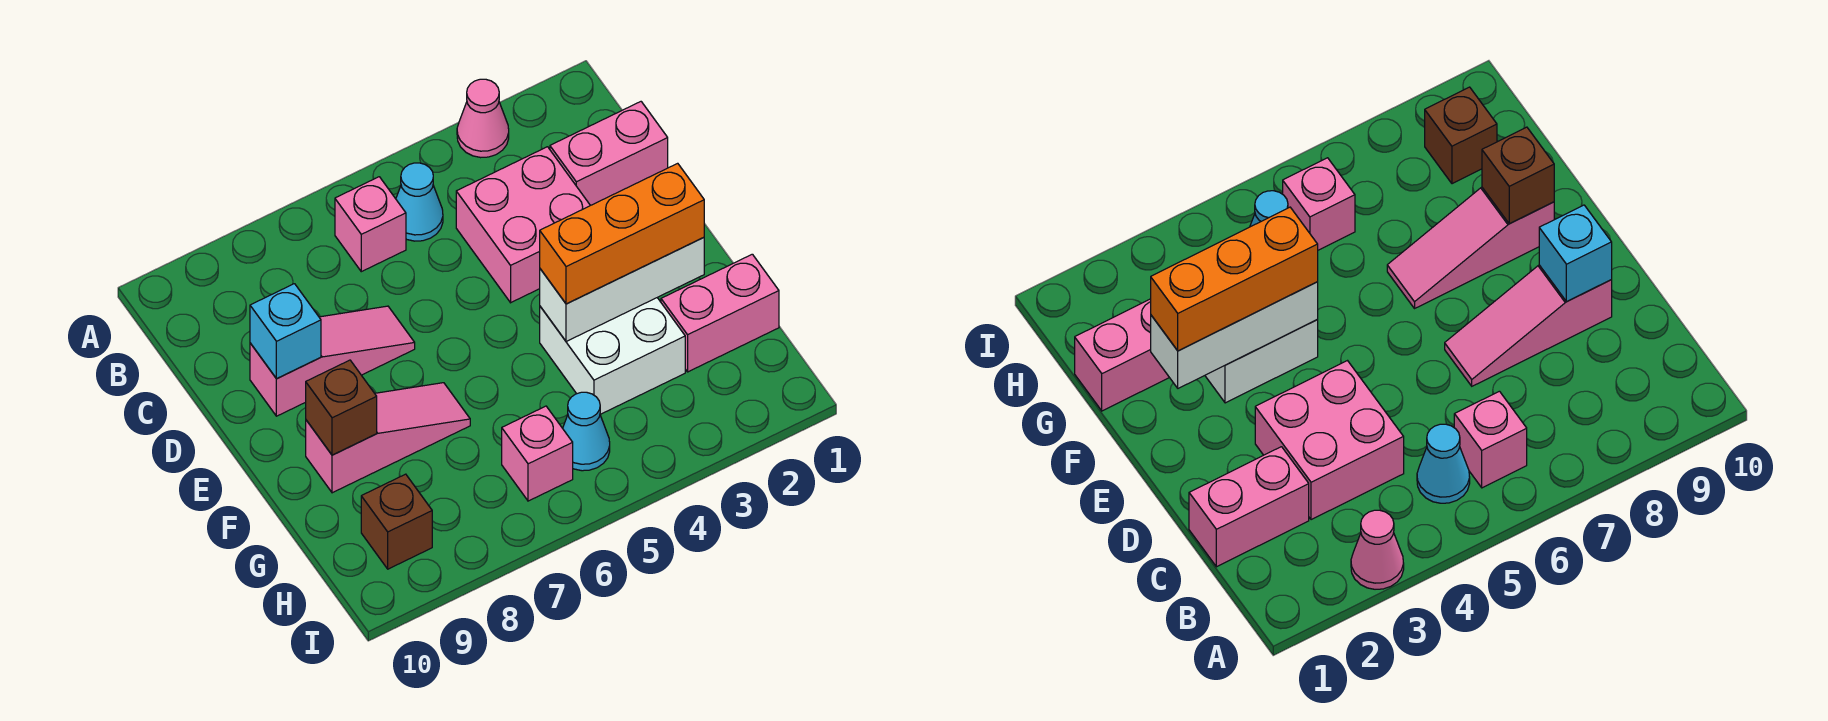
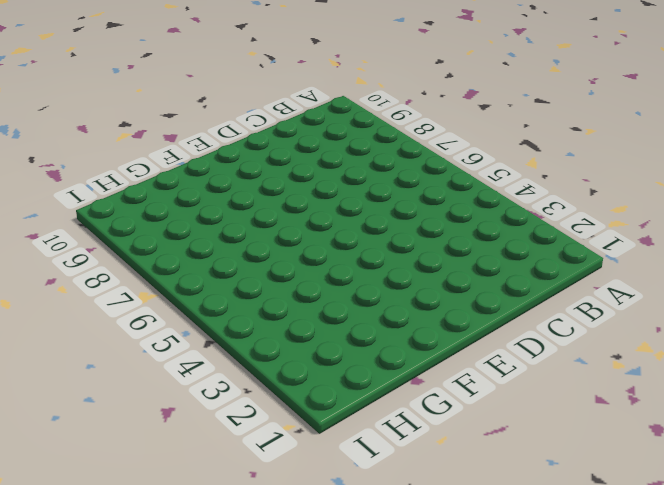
none -> pink 1x1 cone [457,79,509,158]
none -> cyan 1x1 cone [396,163,443,241]
none -> pink 1x1 brick [335,177,406,272]

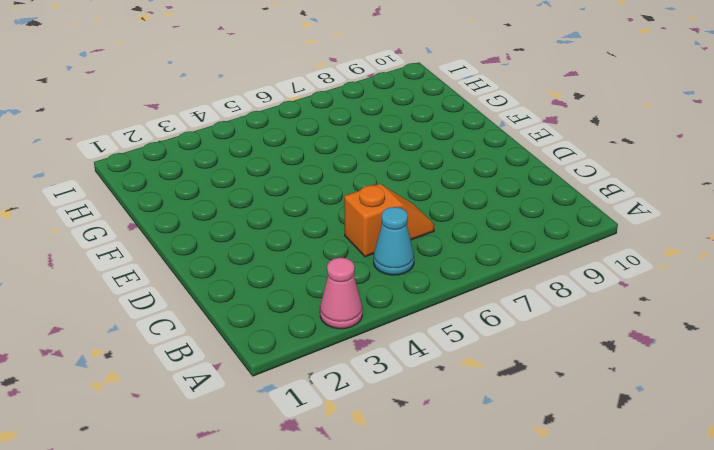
orange 1x2 slope [344,184,435,257] -> none
none -> pink 1x1 brick [335,177,406,272]
none -> pink 1x2 brick [550,102,668,205]
none -> pink 2x2 brick [456,147,590,303]

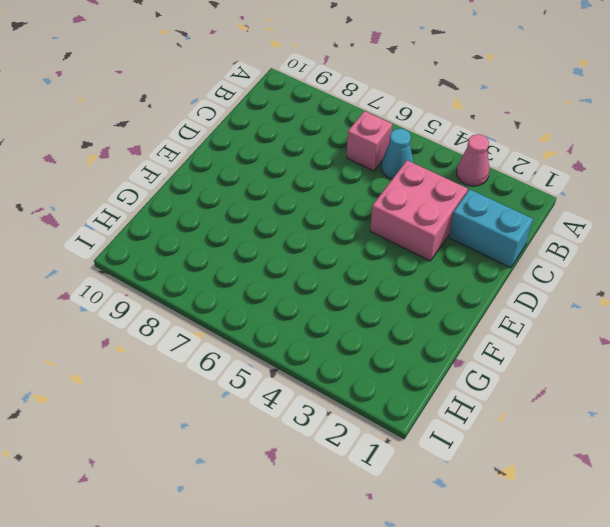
cyan 1x2 brick [449,189,533,268] -> pink 1x2 brick [550,102,668,205]
none -> pink 1x3 slope [250,306,415,416]
none -> white 2x2 brick [540,298,685,414]
none -> pink 1x3 slope [306,383,470,493]

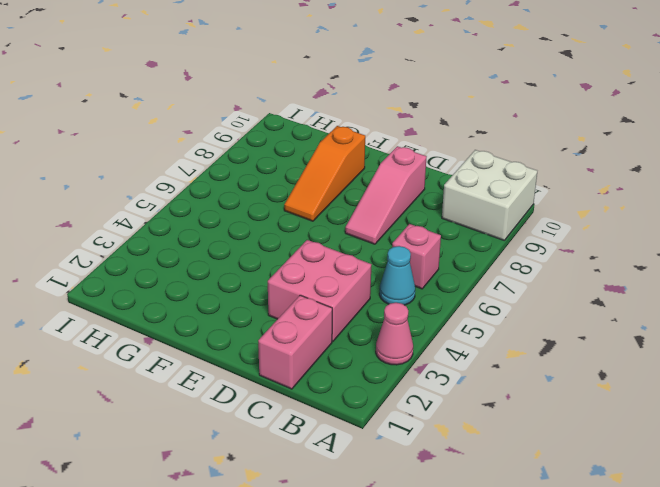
white 2x2 brick [442,150,537,240] -> white 2x2 brick moved to [540,298,685,414]
orange 1x3 slope [284,126,365,221] -> pink 1x3 slope [306,383,470,493]
none -> pink 1x2 brick [661,254,779,372]
none -> cyan 1x1 cone [563,392,610,471]
none -> pink 1x1 brick [502,406,573,501]

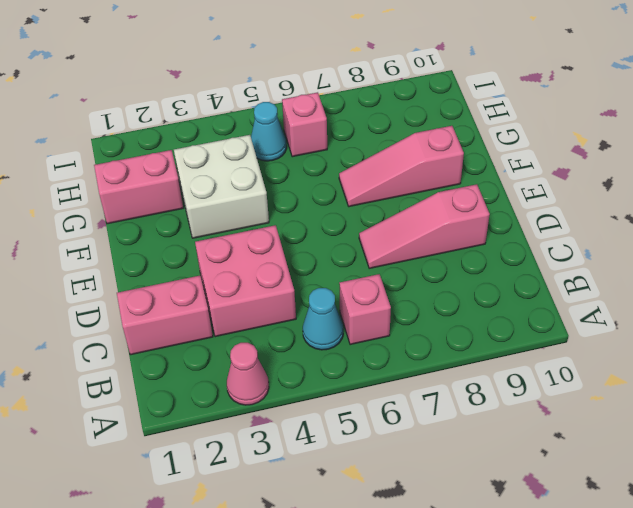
none -> brown 1x1 brick [361,474,432,569]
none -> cyan 1x1 brick [250,284,321,379]
none -> white 1x3 brick [540,238,704,342]

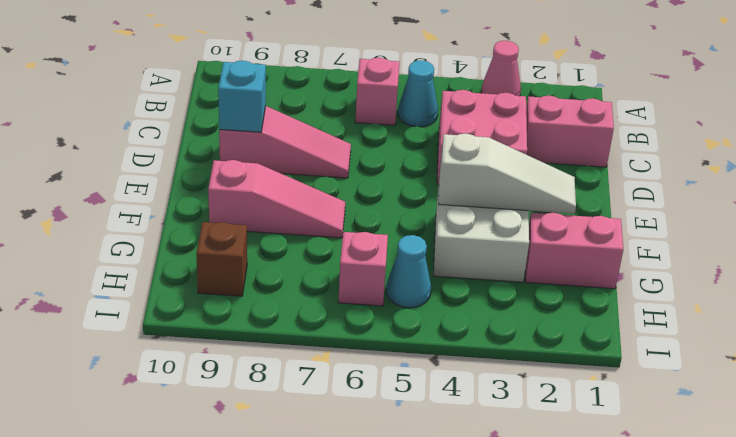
white 1x3 slope [439,134,576,214] -> white 1x3 brick [540,238,704,342]
none -> brown 1x1 brick [306,360,377,455]
none -> orange 1x3 brick [540,163,704,304]

